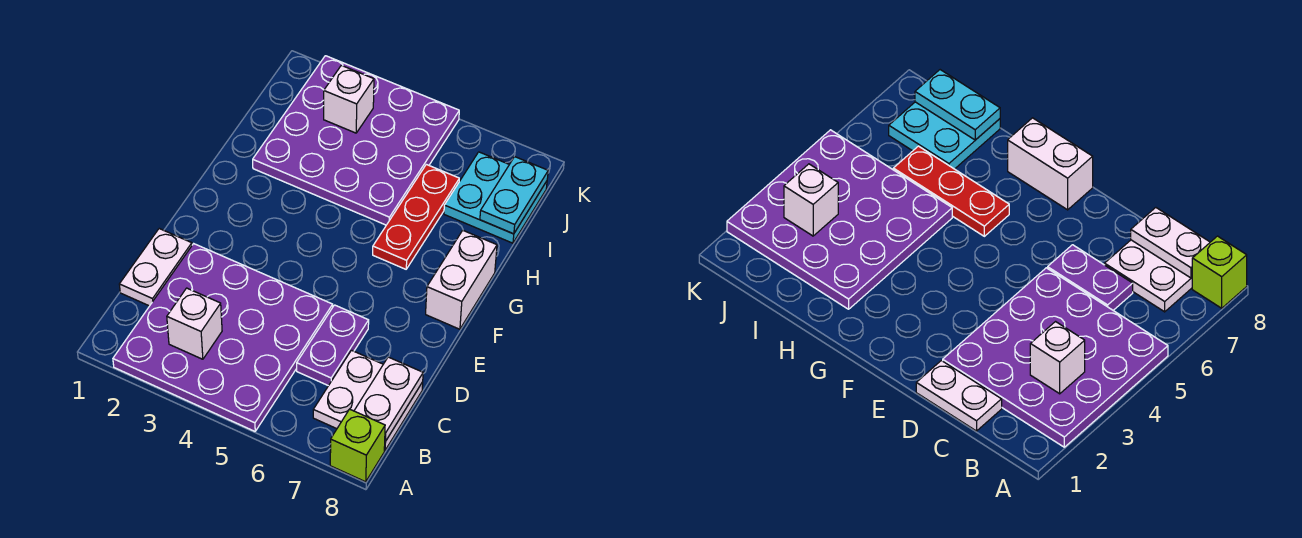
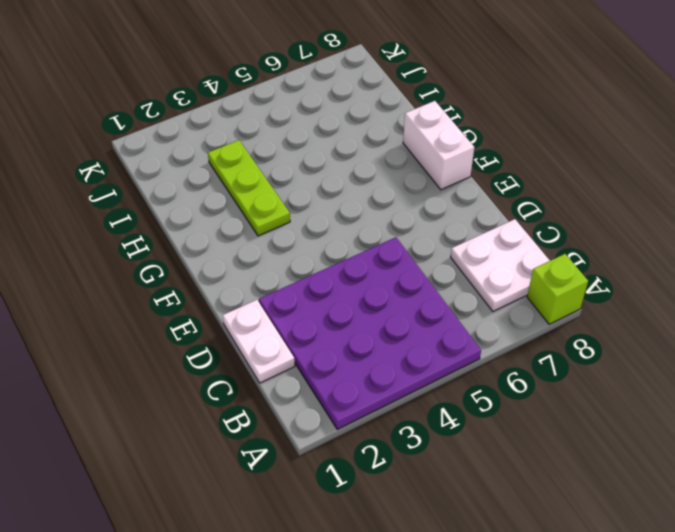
lime 1x3 plate [208,140,290,236] -> purple 4x4 plate [253,56,459,225]
none -> purple 1x2 plate [297,305,369,386]
none -> red 1x3 plate [373,164,459,269]
none -> cyan 2x2 plate [444,152,547,243]

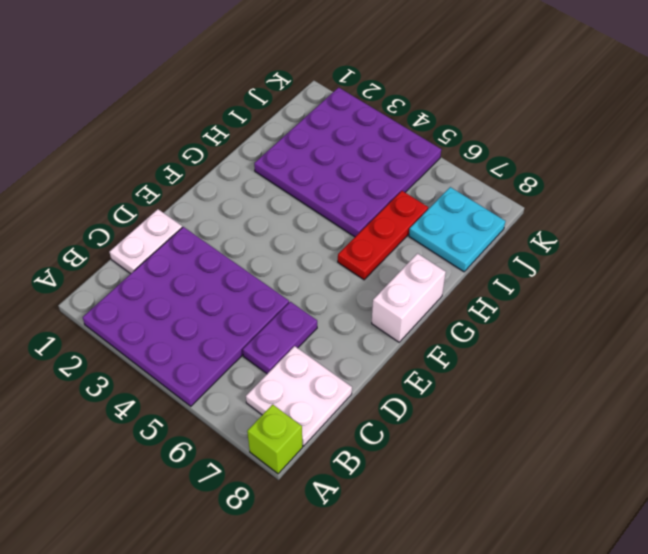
none -> white 1x1 brick [167,288,222,359]
none -> white 1x2 plate [354,357,423,442]
none -> cyan 1x2 plate [480,157,548,234]

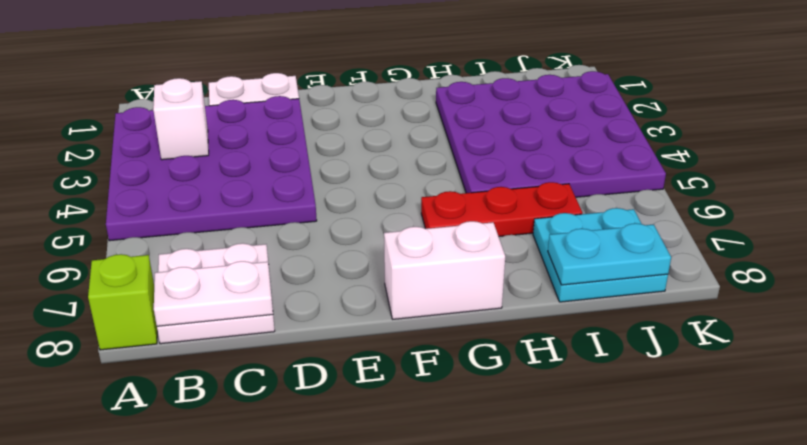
none -> purple 1x2 plate [297,305,369,386]
none -> white 1x1 brick [324,65,374,133]

